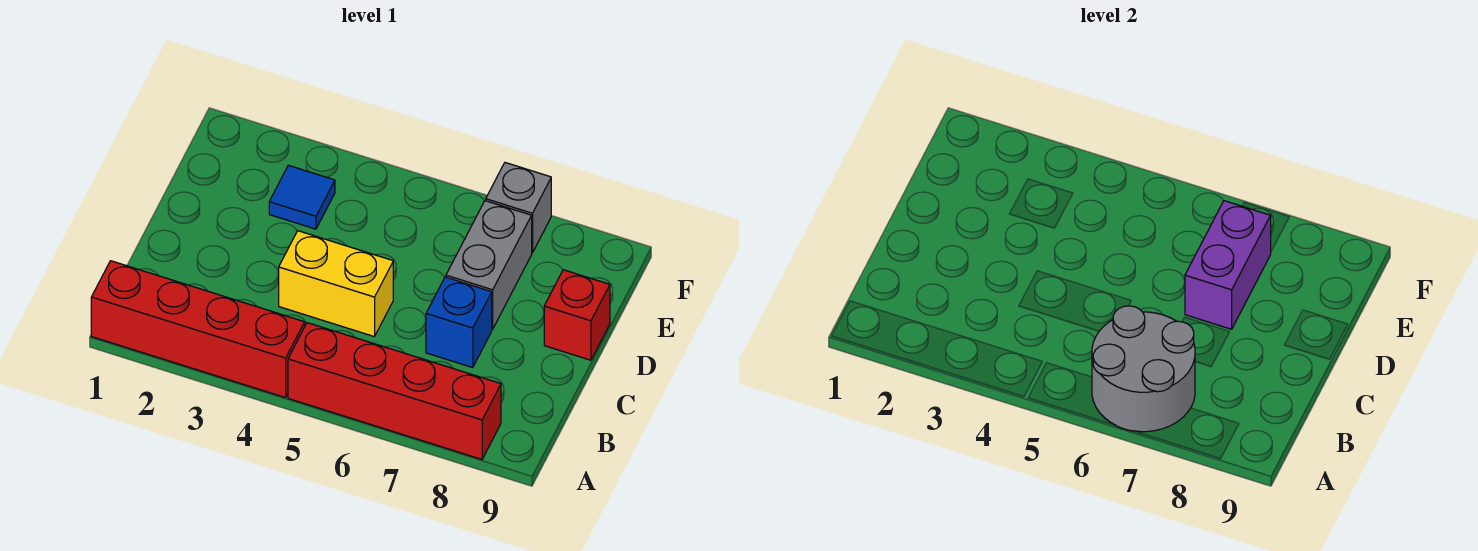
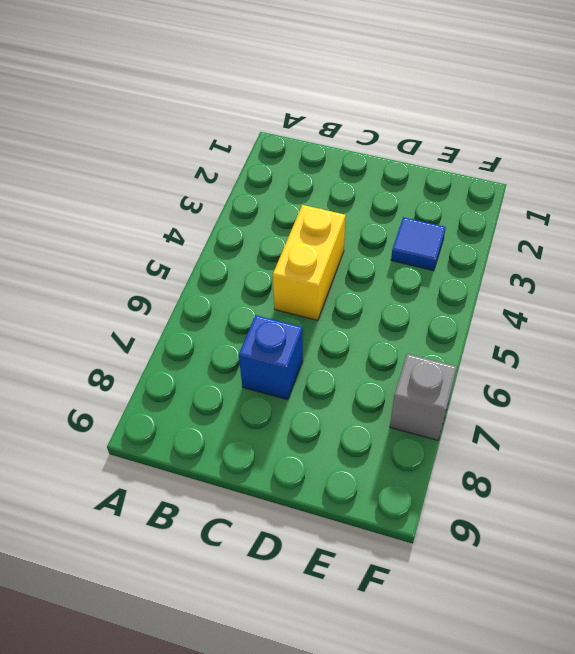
none -> red 1x4 brick [91,261,305,398]
none -> red 1x4 brick [288,323,501,459]

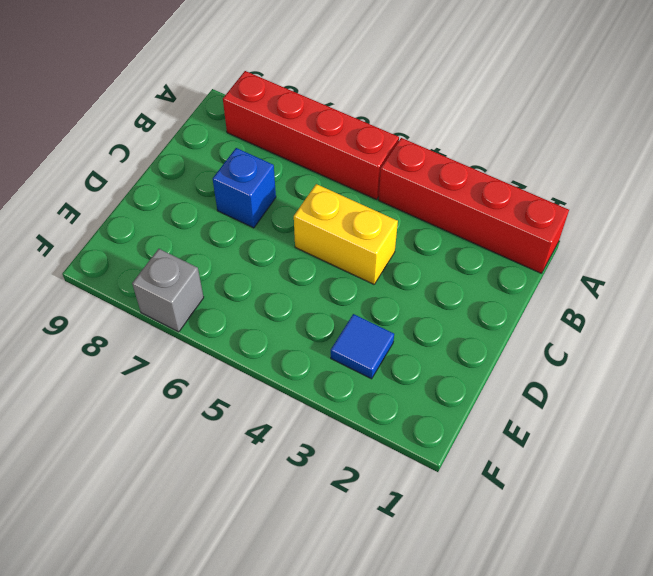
none -> grey 1x2 brick [446,201,532,329]
none -> red 1x1 brick [544,270,610,360]

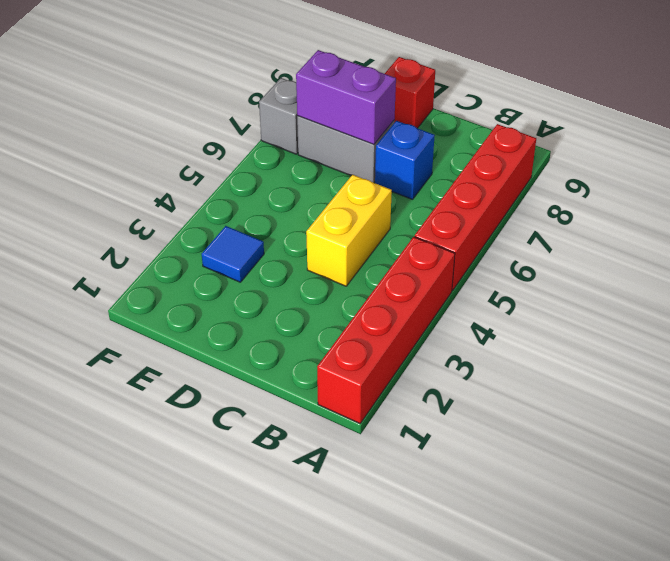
none -> grey 2x2 round brick [1092,306,1195,432]

